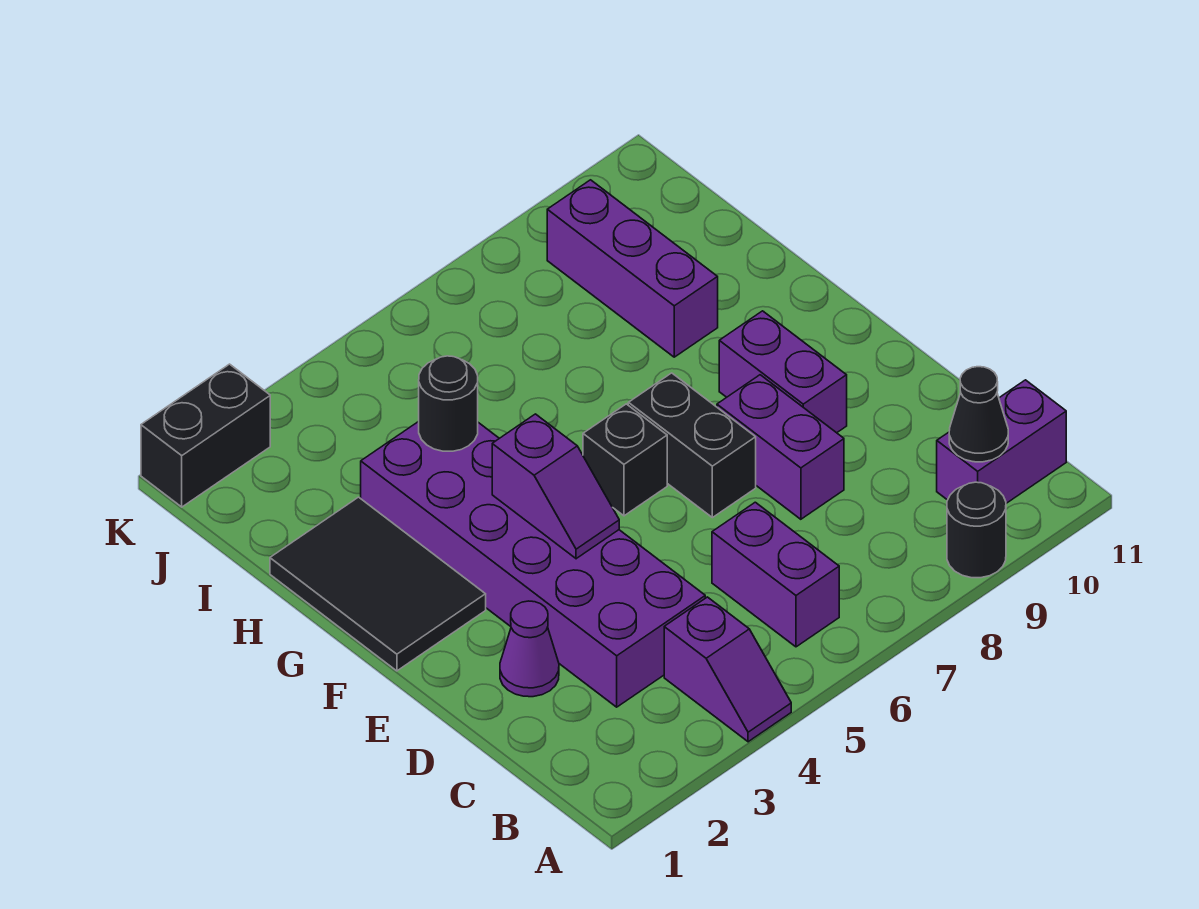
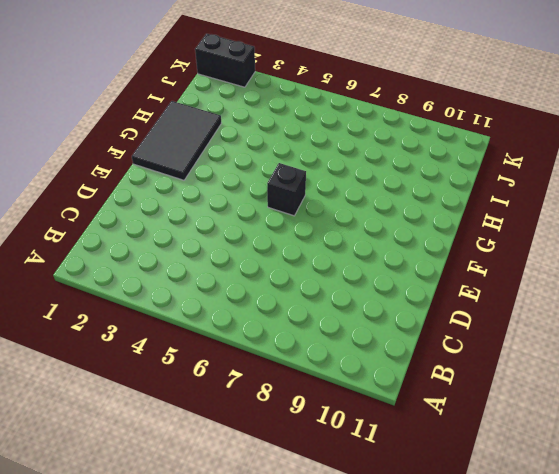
none -> purple 1x2 slope [664,597,791,742]
none -> black 1x1 round brick [947,482,1006,578]
none -> purple 1x2 brick [712,502,839,647]

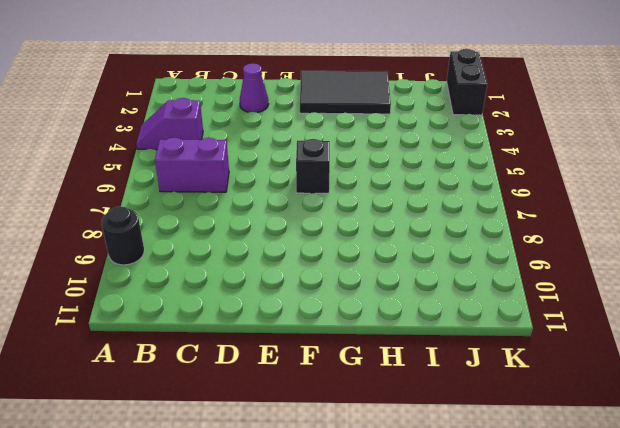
none -> purple 1x2 brick [937,380,1066,503]
none -> purple 2x6 brick [361,421,705,707]
none -> purple 1x2 brick [717,375,844,519]

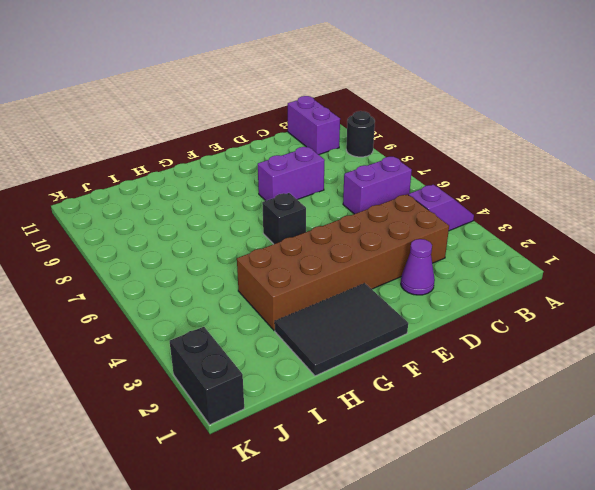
brown 2x6 brick [237,194,449,331] -> purple 2x6 brick [361,421,705,707]
none -> black 1x2 brick [628,373,756,518]
none -> purple 1x2 brick [719,311,847,433]
none -> purple 1x3 brick [547,180,718,357]

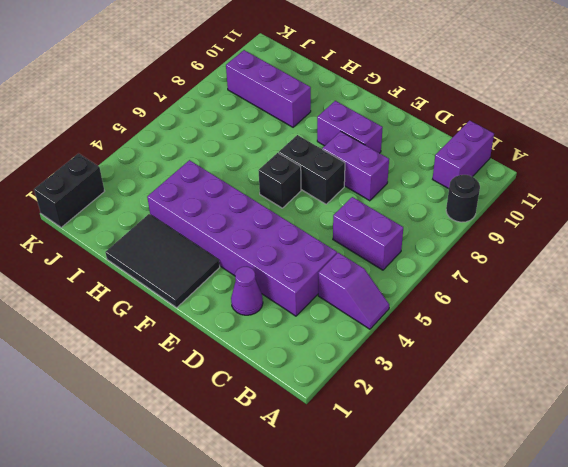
none -> black 1x1 cone [949,367,1008,462]
none -> purple 1x2 slope [492,414,619,559]
none -> black 1x1 round brick [419,356,478,451]

